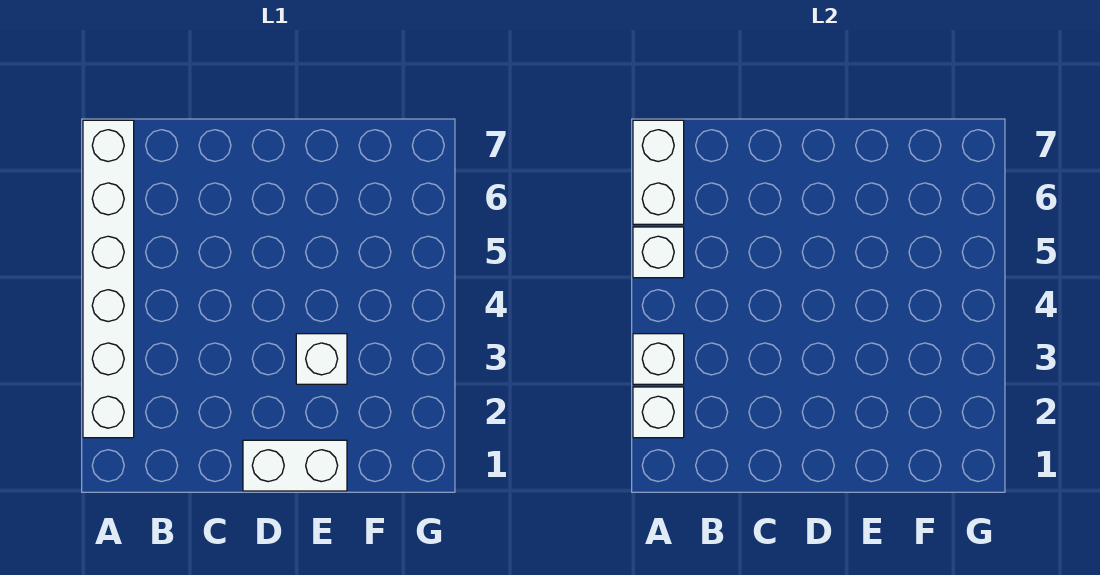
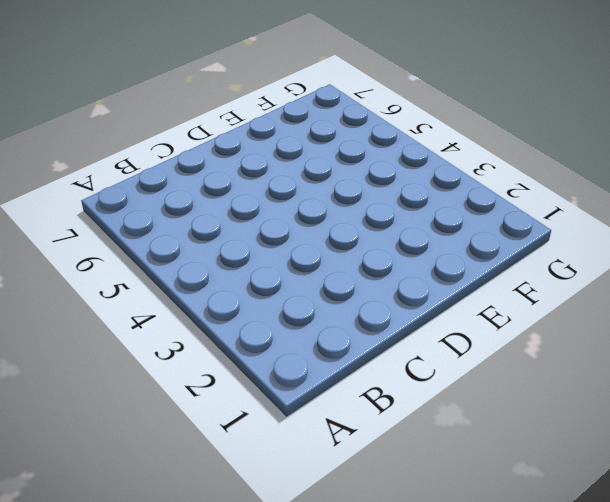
none -> white 1x6 brick [83,120,134,438]
none -> white 1x2 brick [243,440,347,491]

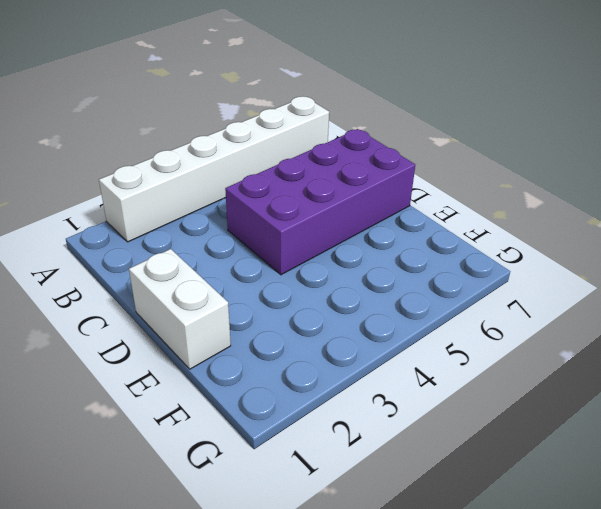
purple 2x4 brick [225,129,415,275] -> none
none -> white 1x1 brick [296,334,347,384]
none -> white 1x1 brick [633,387,684,438]

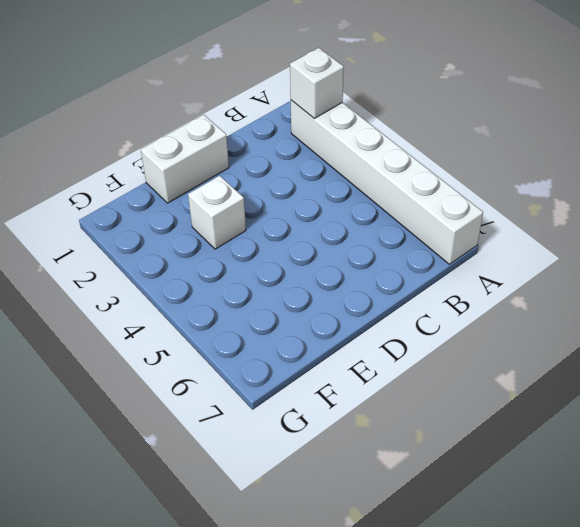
none -> white 1x1 brick [633,334,684,384]
none -> white 1x1 brick [633,227,684,278]

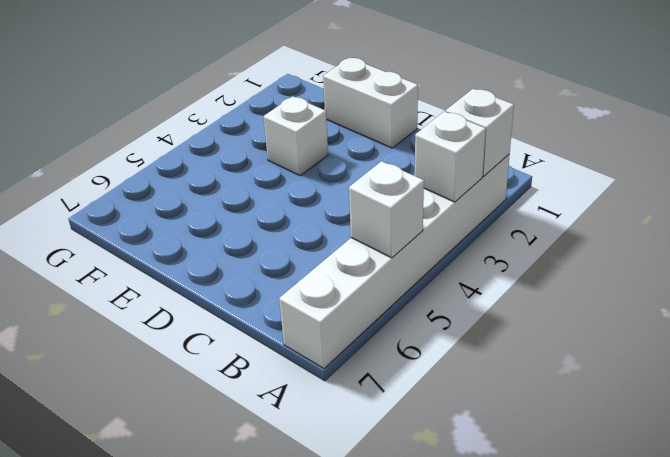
none -> white 1x2 brick [633,120,684,224]

